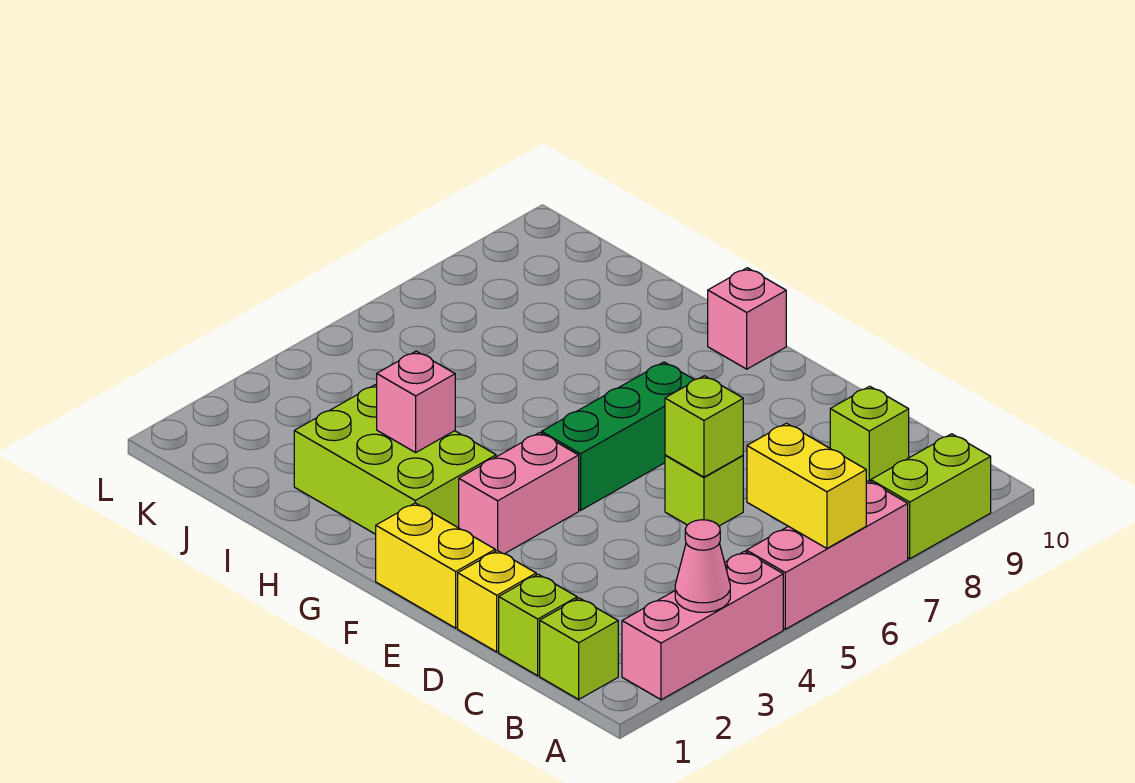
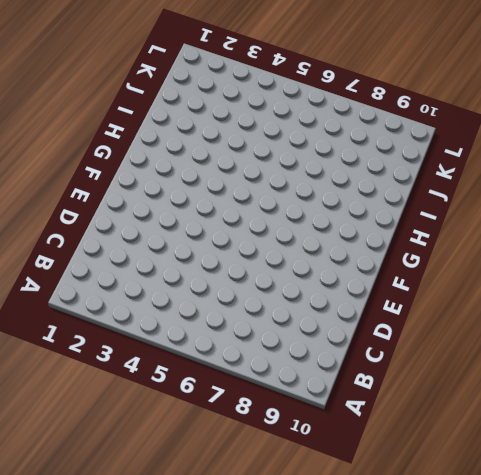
none -> pink 1x3 brick [622,551,783,700]
none -> pink 1x3 brick [746,481,908,629]
none -> lime 1x2 brick [871,434,991,559]

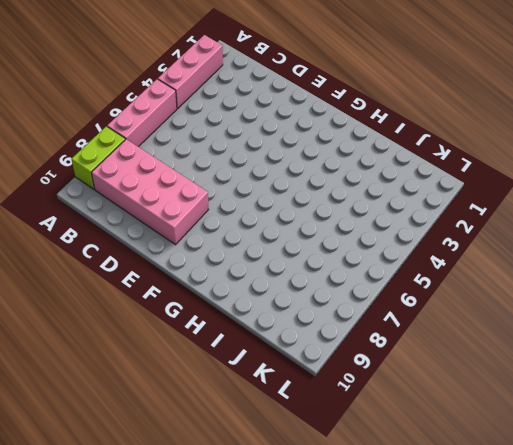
pink 2x4 brick [91,139,208,245] -> lime 1x1 brick [830,386,909,482]
none -> lime 1x1 brick [540,598,618,699]
none -> lime 1x1 brick [499,574,577,676]
none -> yellow 1x1 brick [458,550,536,652]

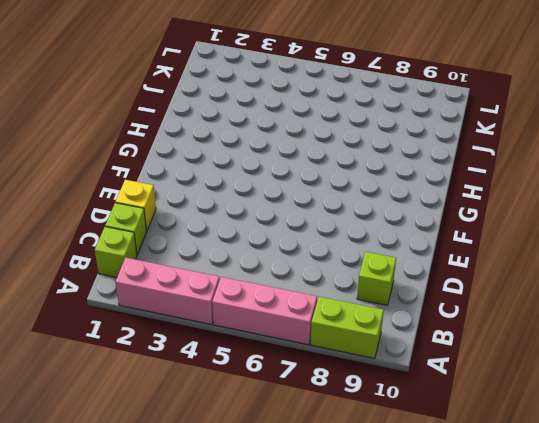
none -> lime 1x1 brick [665,455,743,526]
none -> yellow 1x2 brick [376,503,495,628]
none -> pink 1x2 brick [459,433,579,554]

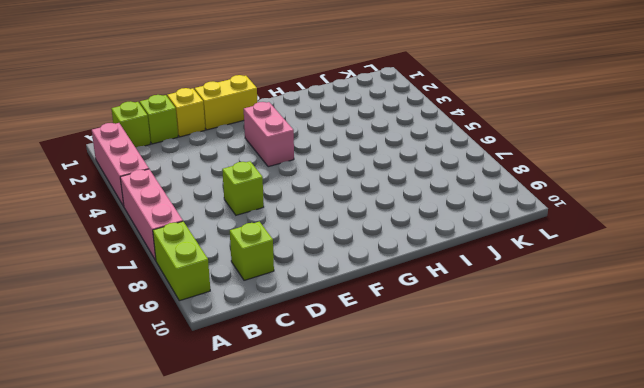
none -> green 1x3 brick [542,362,694,510]
none -> lime 2x3 brick [294,385,496,534]
none -> pink 1x1 brick [708,268,786,369]

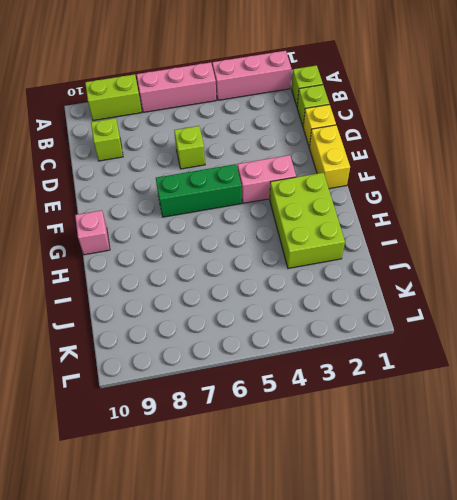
none -> pink 1x1 cone [675,520,730,612]
none -> yellow 1x2 brick [747,423,866,548]
none -> lime 1x1 brick [665,376,743,477]

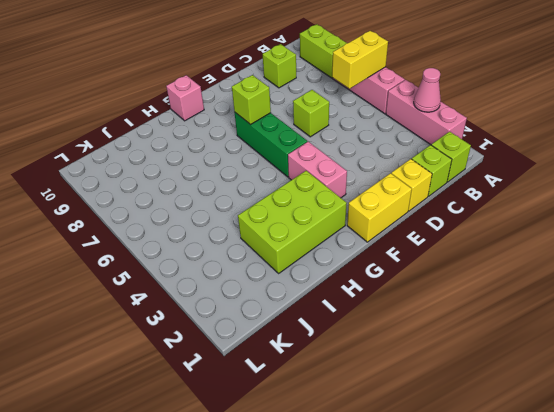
lime 1x1 brick [232,75,271,125] -> lime 1x1 brick moved to [665,376,743,477]
none -> pink 1x1 brick [377,351,455,452]

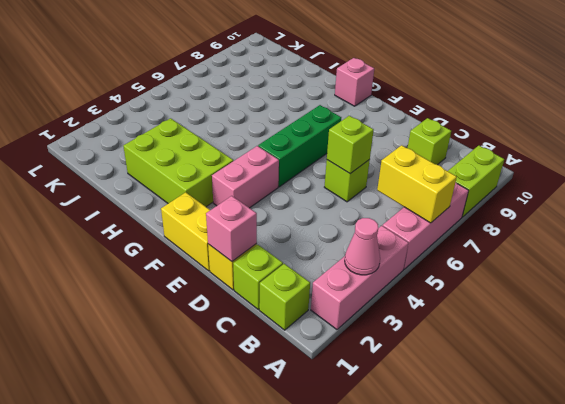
pink 1x1 brick [206,196,257,261] -> pink 1x1 brick moved to [377,351,455,452]

